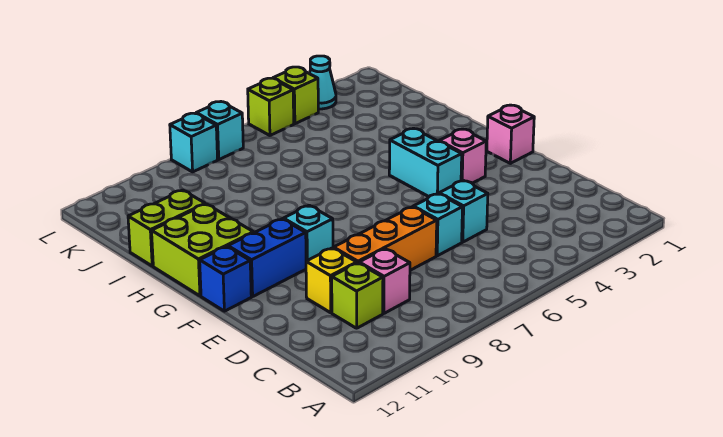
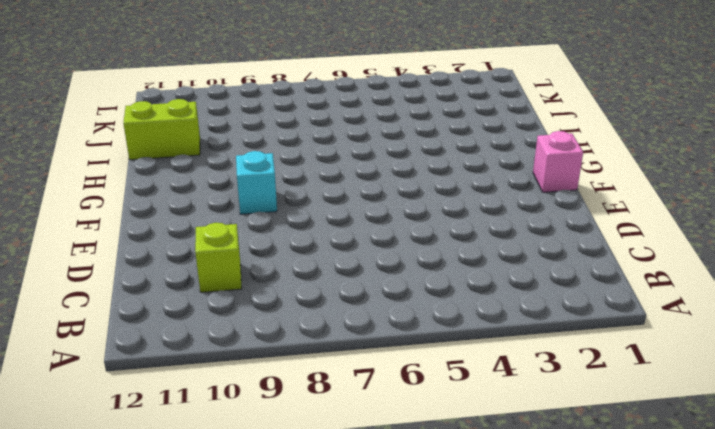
none -> pink 1x1 brick [359,249,410,313]
none -> cyan 1x1 brick [439,180,488,242]
none -> cyan 1x1 brick [413,193,462,256]

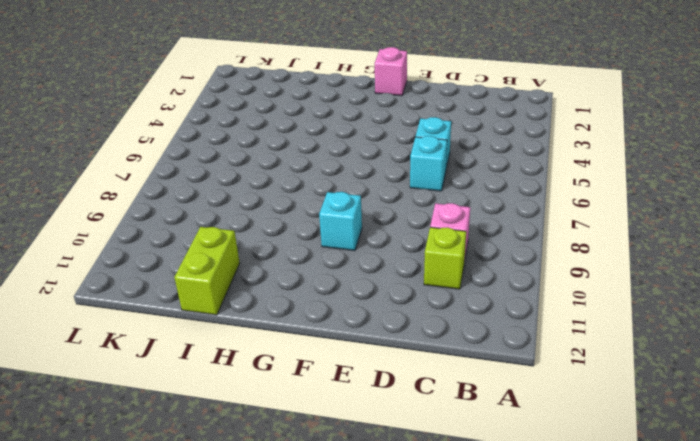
none -> orange 1x3 brick [334,207,437,270]
none -> yellow 1x1 brick [306,248,357,313]
none -> pink 1x1 brick [439,129,486,183]

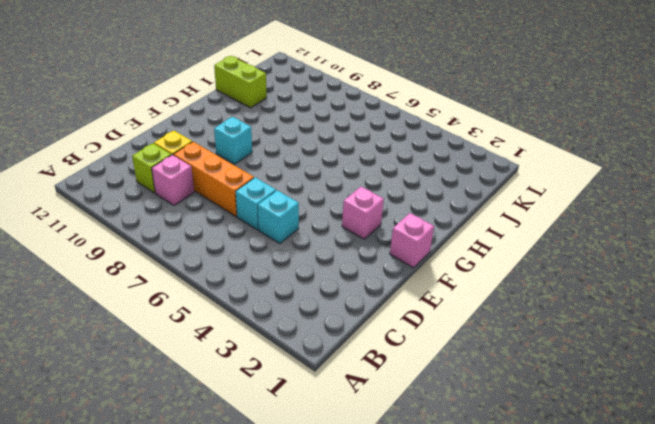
none -> cyan 1x2 brick [389,128,462,197]
none -> blue 1x2 brick [228,219,306,297]
none -> blue 1x1 brick [200,246,251,311]

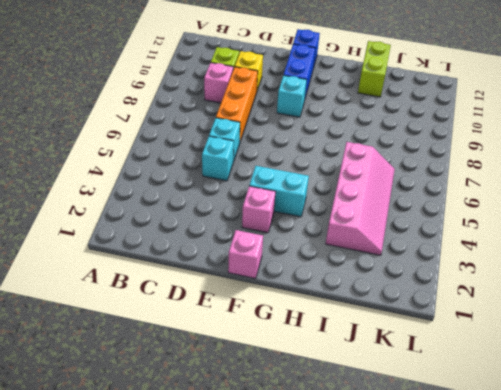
pink 2x4 slope [326,142,395,255] -> none
none -> lime 2x2 brick [152,204,253,296]
none -> cyan 1x1 cone [310,56,336,109]
none -> lime 1x1 brick [273,67,318,124]

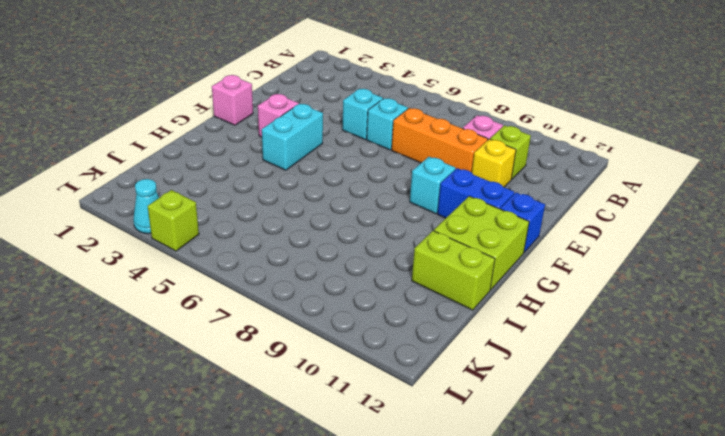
none -> lime 1x1 brick [248,78,294,135]
none -> cyan 1x1 brick [196,102,243,159]
none -> cyan 1x1 brick [170,113,218,172]

